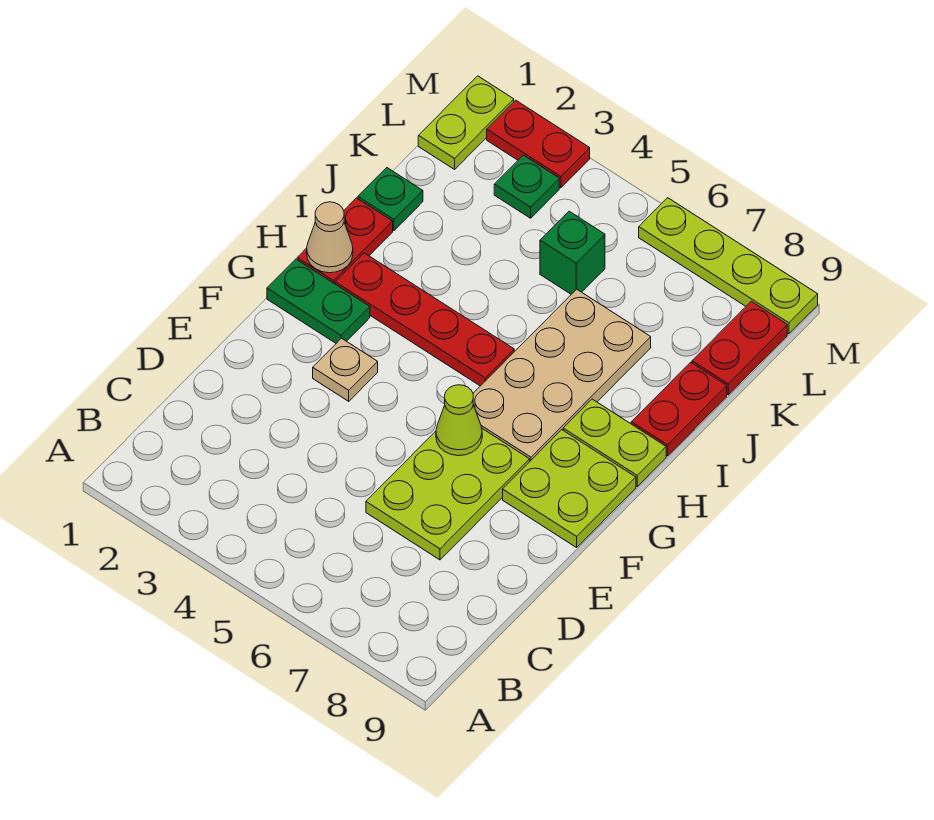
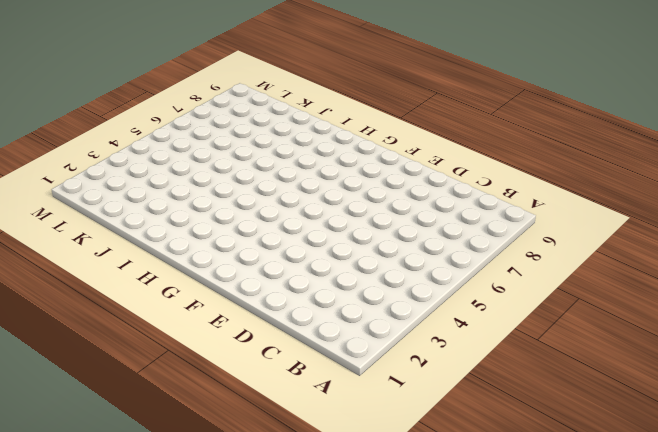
none -> lime 2x3 plate [366,429,530,560]
none -> tan 1x1 plate [313,338,378,401]
none -> lime 2x2 plate [503,430,636,547]

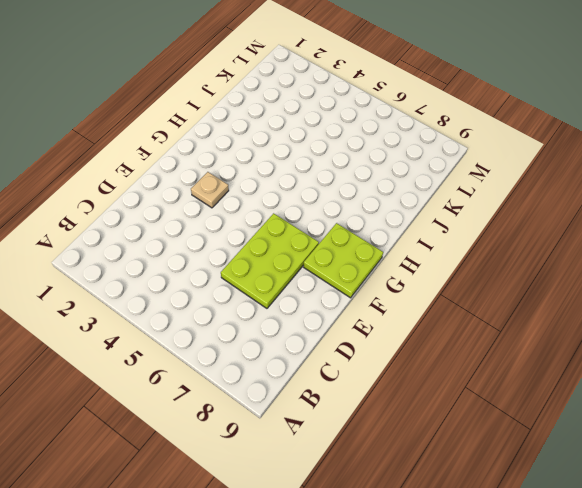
none -> green 1x2 plate [267,259,370,343]
none -> tan 2x4 plate [473,289,651,461]
none -> red 1x2 plate [297,198,393,284]

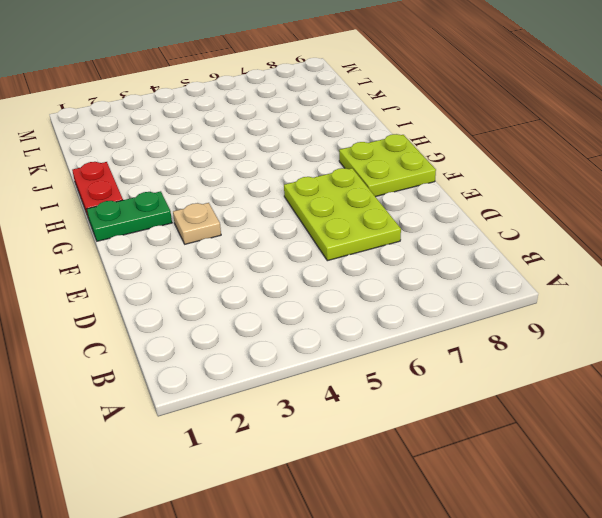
none -> tan 2x4 plate [473,289,651,461]
none -> red 1x4 plate [335,253,514,386]
none -> lime 1x2 plate [563,399,666,486]

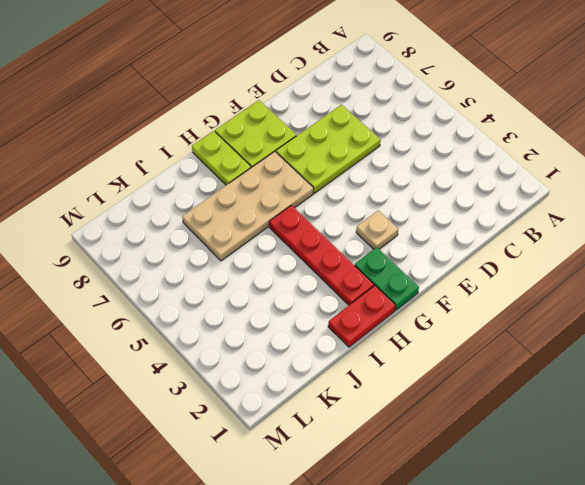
none -> red 1x2 plate [631,362,727,456]
none -> green 1x1 plate [358,168,423,230]
none -> green 1x1 brick [540,211,605,294]

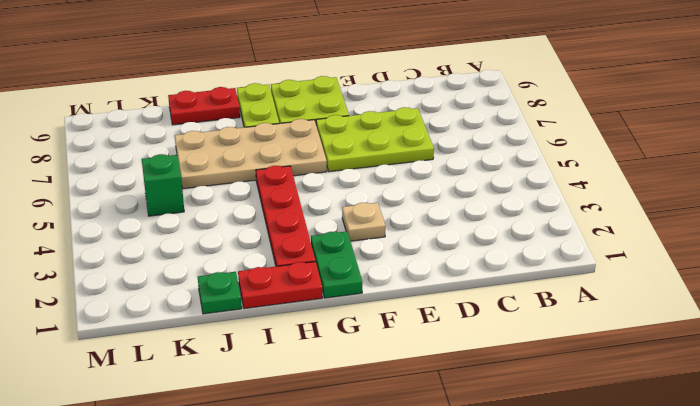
none -> red 1x2 plate [692,301,787,395]
none -> lime 1x2 plate [418,76,514,169]
none -> green 1x1 plate [494,155,559,218]

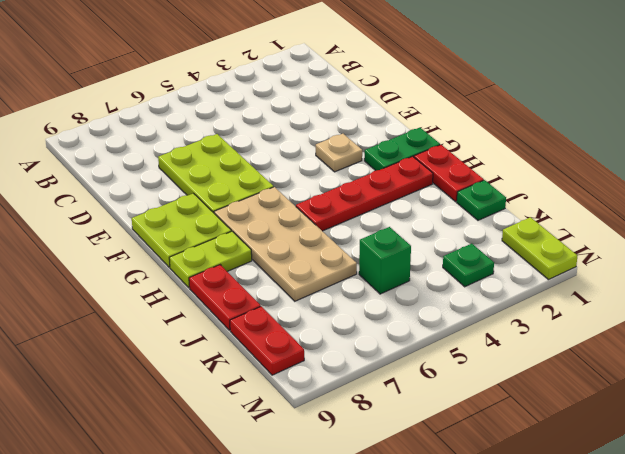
none -> red 1x2 plate [487,100,590,188]
none -> lime 1x4 plate [639,198,818,334]
none -> lime 1x1 cone [436,385,482,456]

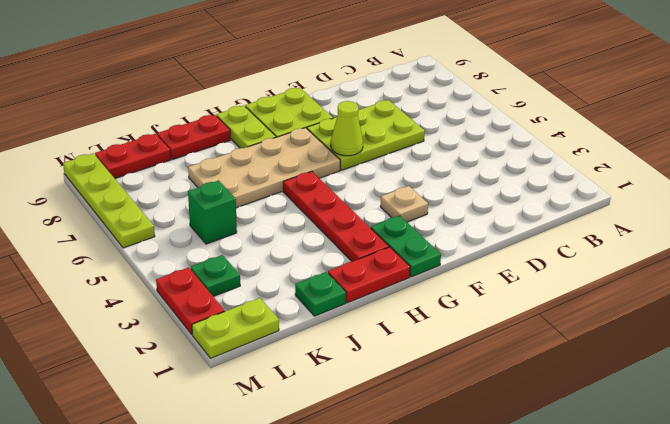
none -> tan 1x1 cone [307,202,353,273]

